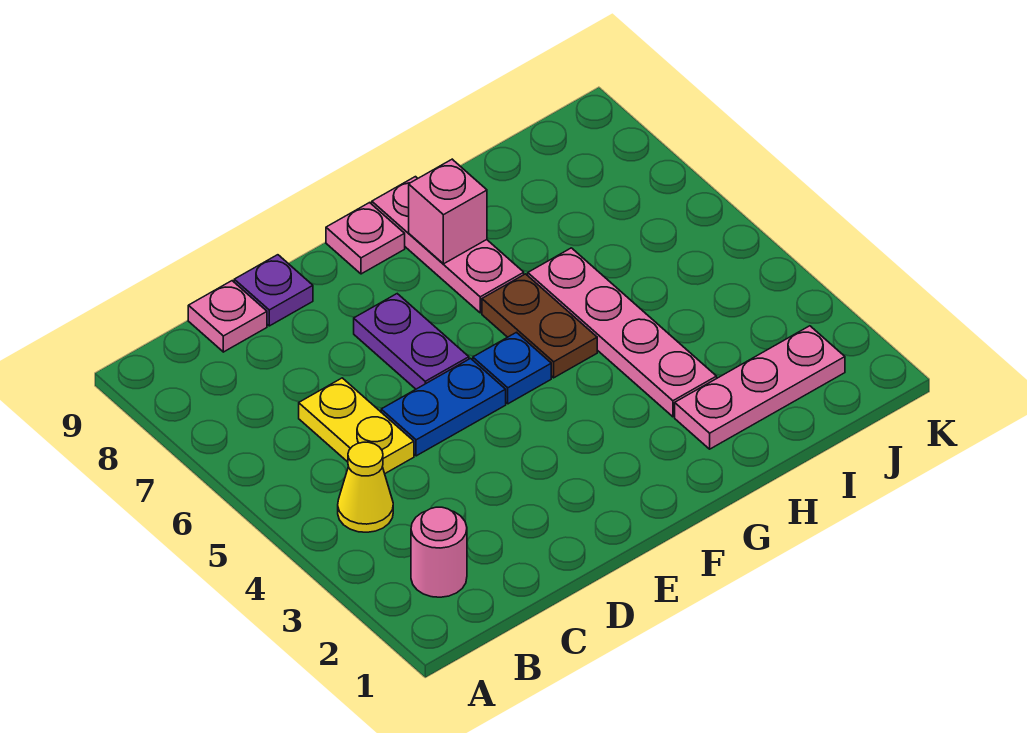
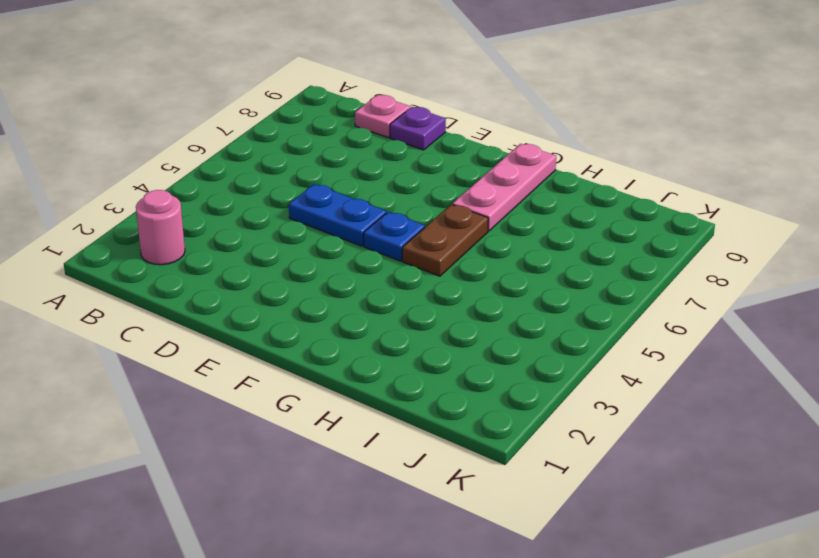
none -> yellow 1x1 cone [338,442,393,532]
none -> yellow 1x2 plate [299,378,414,473]
none -> purple 1x2 plate [354,294,469,389]

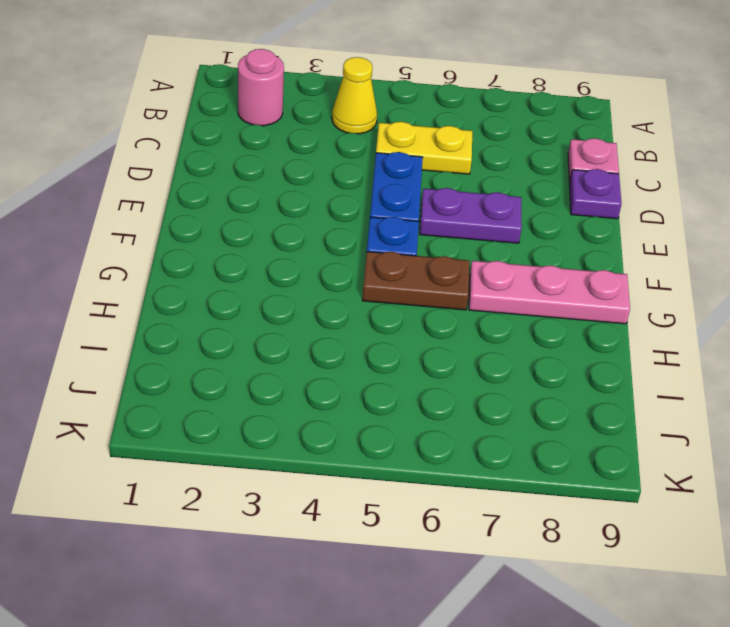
none -> pink 1x1 plate [326,203,405,274]
none -> pink 1x3 plate [675,326,845,449]
none -> pink 1x4 plate [528,248,717,417]

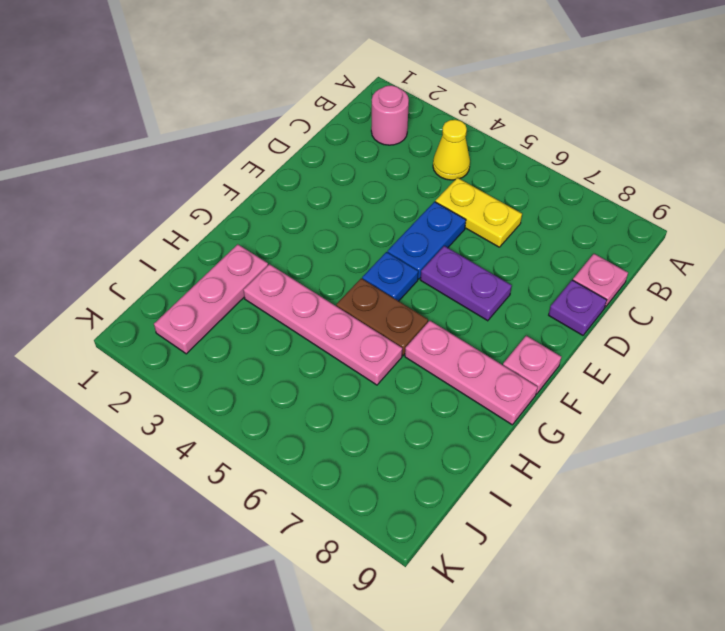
none -> pink 1x1 brick [409,159,487,264]

